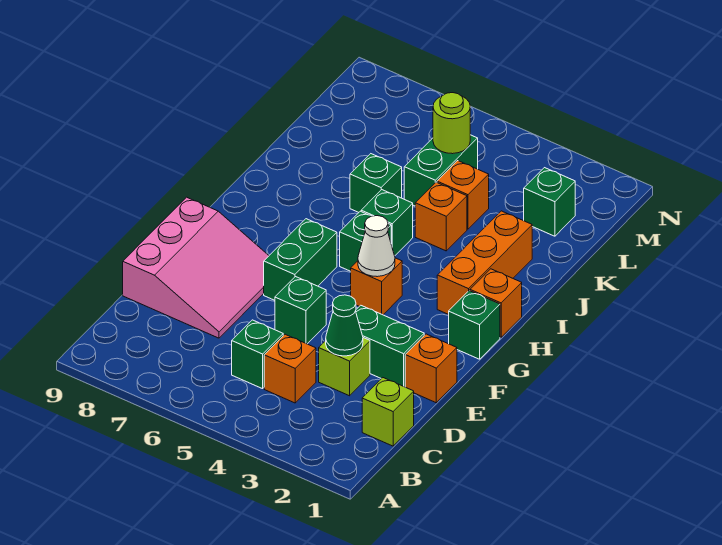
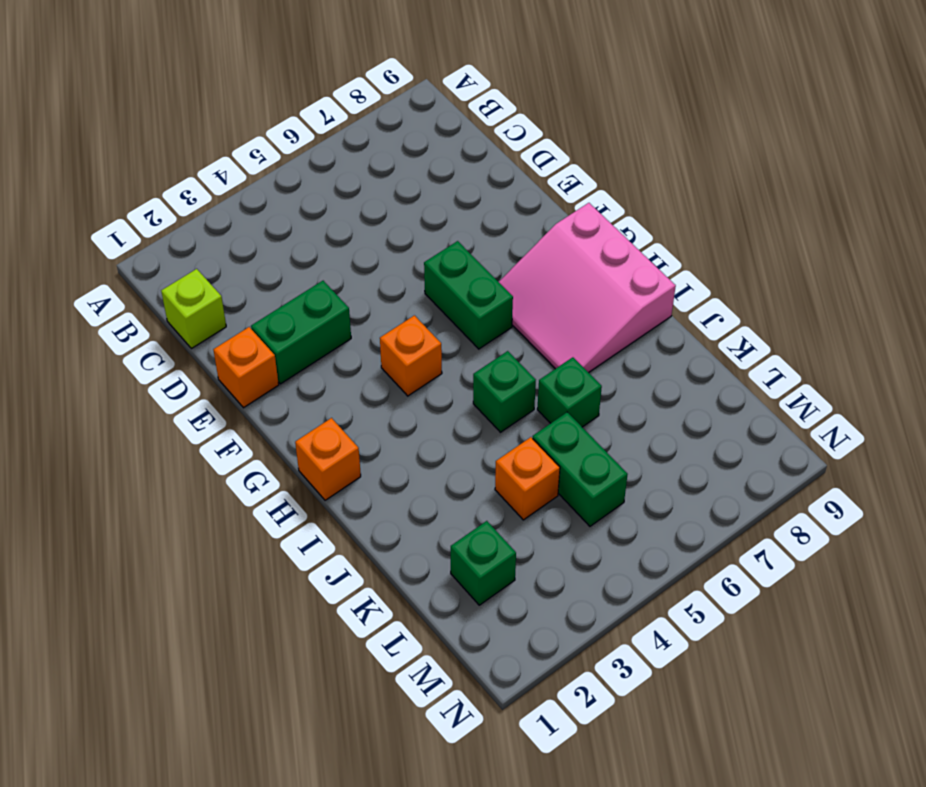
pink 3x3 slope [499,203,676,373] -> pink 3x3 slope moved to [123,197,269,338]
none -> orange 1x1 brick [264,334,316,403]
none -> green 1x1 brick [232,320,283,389]
none -> lime 1x1 brick [319,338,370,396]

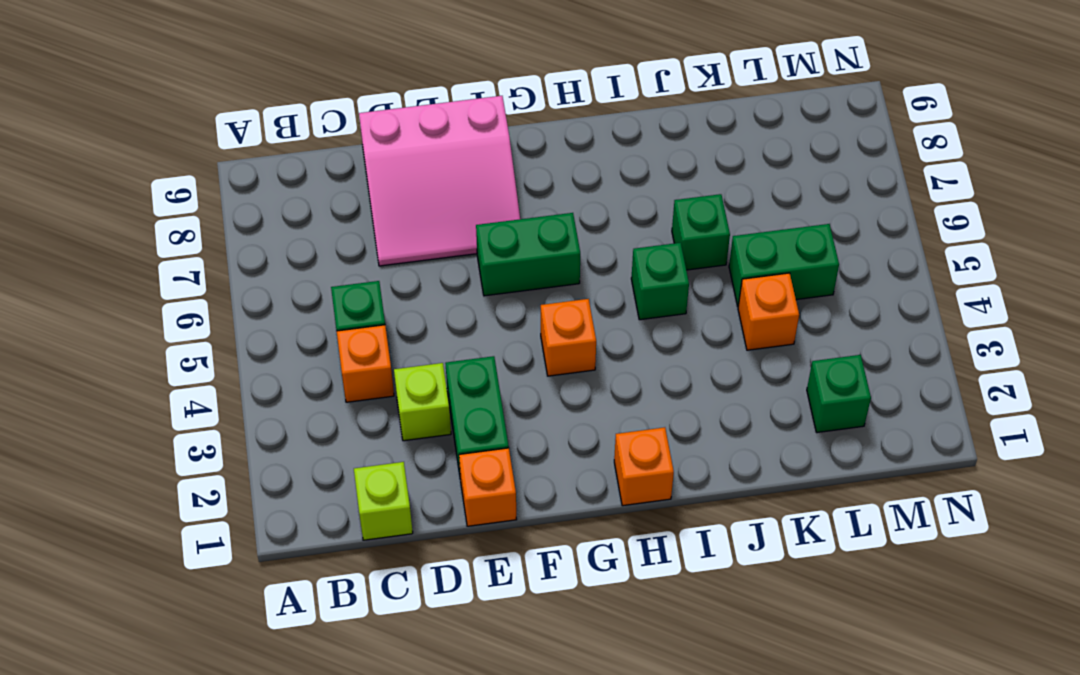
none -> green 1x1 brick [275,277,326,344]
none -> green 1x1 brick [449,291,500,359]
none -> orange 1x3 brick [437,211,532,315]

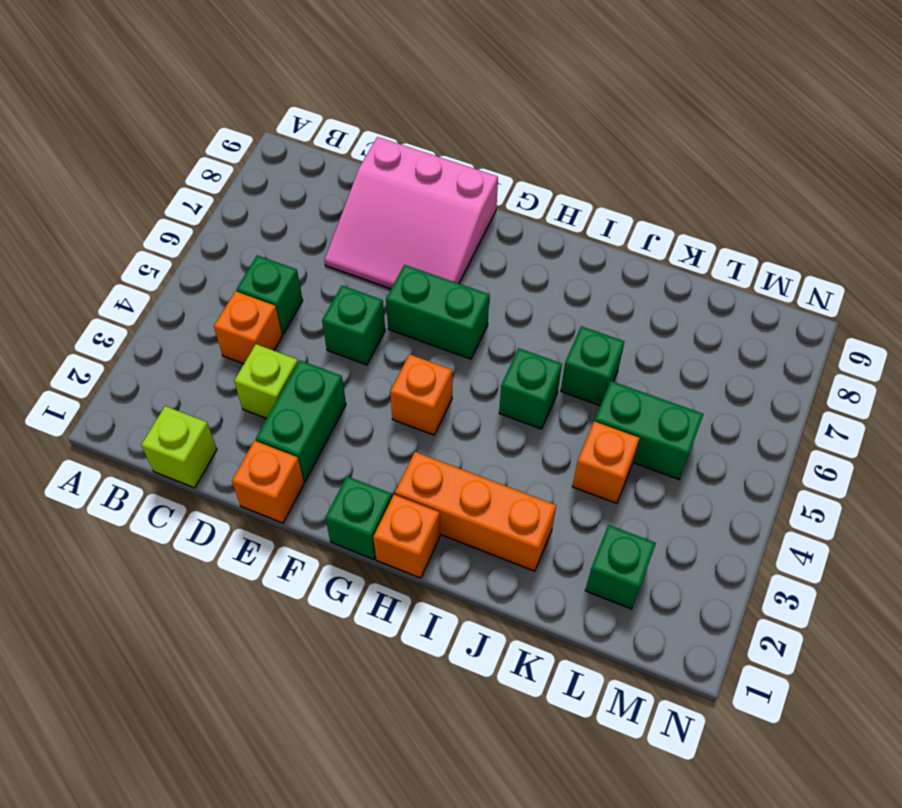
none -> green 1x1 brick [340,211,391,271]
none -> orange 1x1 brick [415,182,467,251]
none -> green 1x1 cone [326,295,363,356]

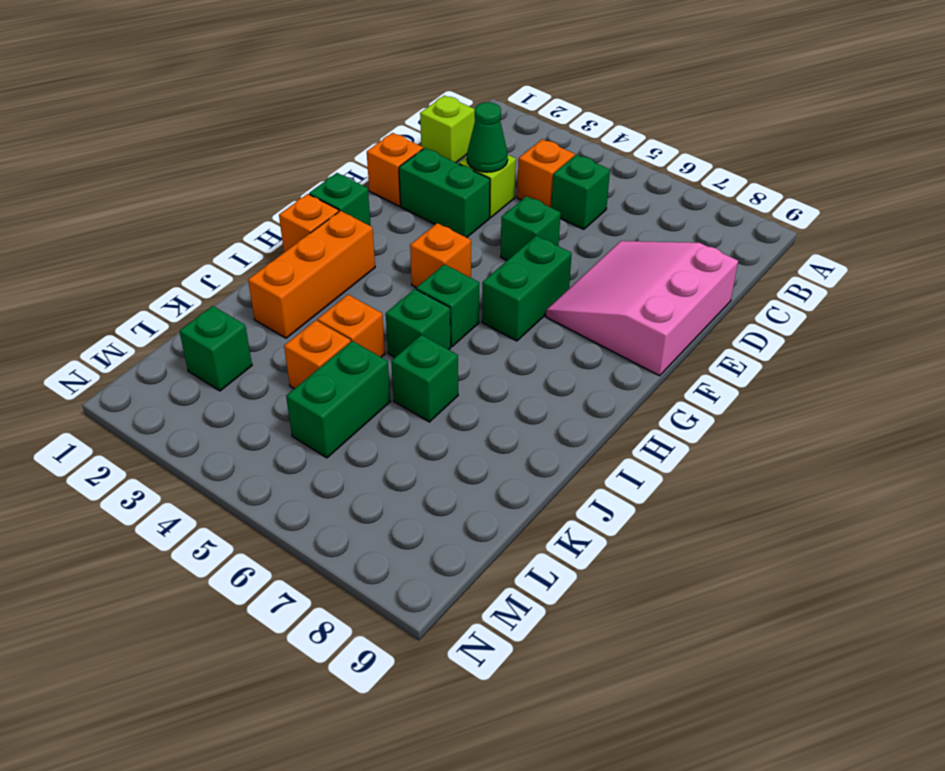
none -> white 1x1 cone [358,216,395,277]
none -> lime 1x1 round brick [433,93,470,154]

